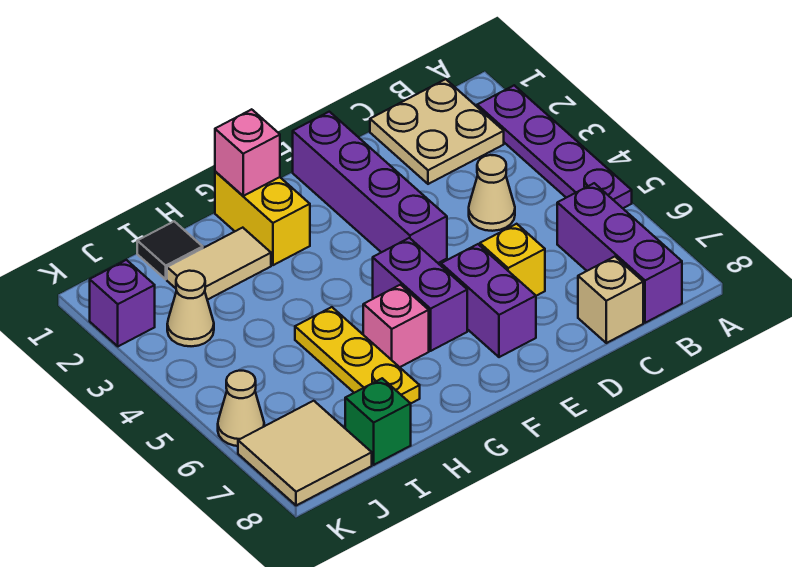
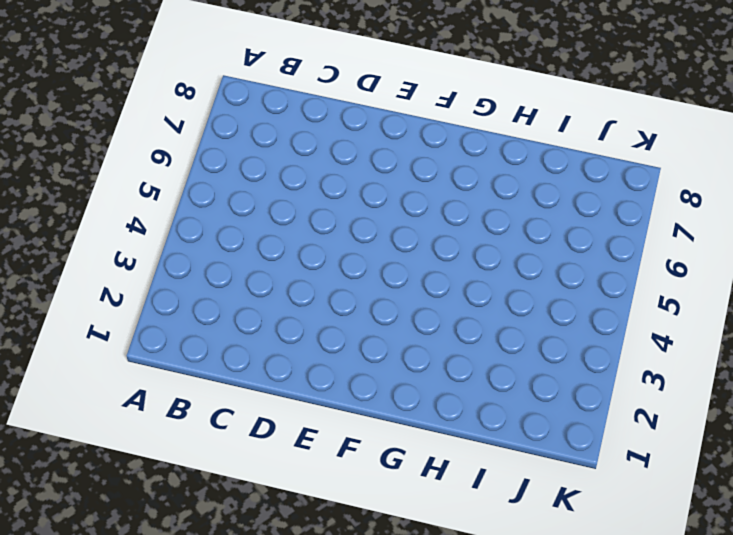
none -> purple 1x4 plate [477,85,632,208]
none -> tan 2x2 plate [370,79,504,184]
none -> purple 1x3 brick [557,183,682,323]

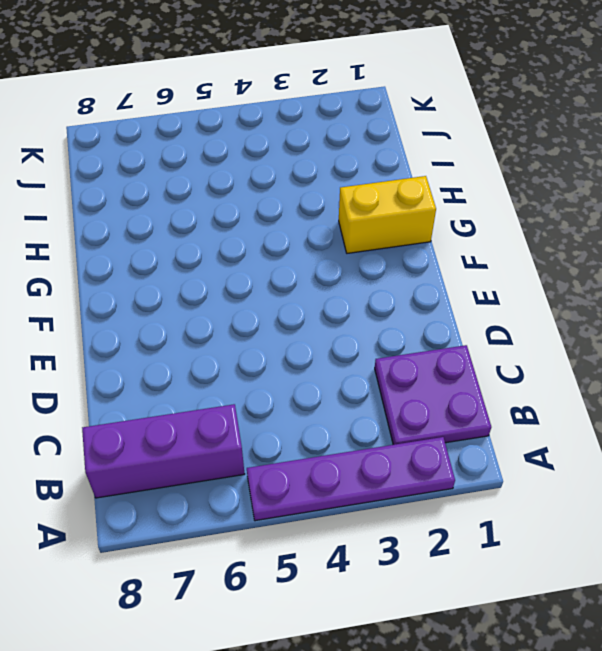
purple 2x2 plate [375,345,491,445] -> tan 2x2 plate [370,79,504,184]
none -> tan 1x1 cone [469,155,515,231]
none -> tan 1x1 brick [578,257,643,343]
none -> yellow 1x1 brick [480,224,545,296]

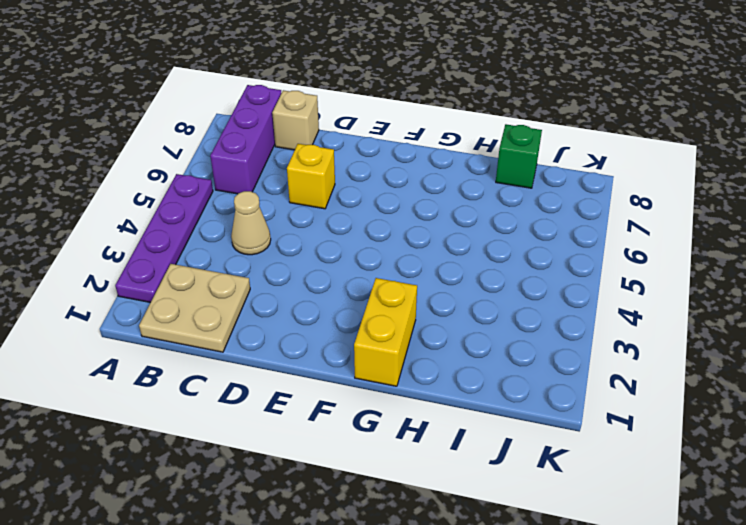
none -> purple 1x4 brick [293,112,447,263]
none -> purple 1x2 brick [441,244,536,357]
none -> purple 1x2 brick [373,238,467,351]

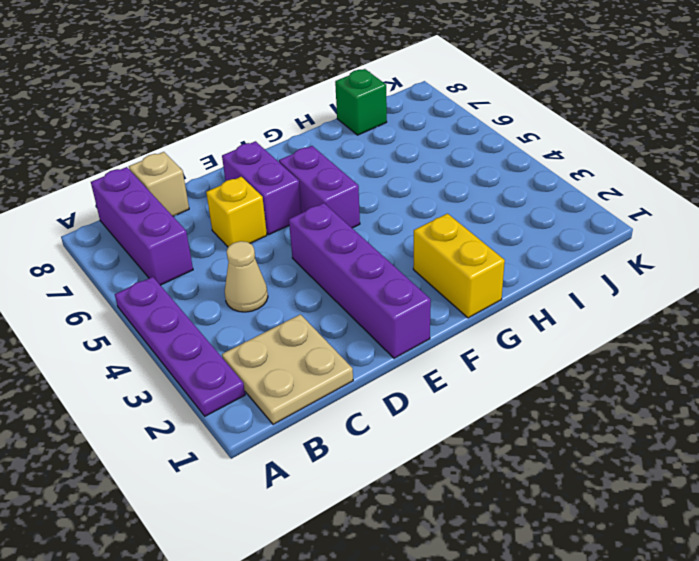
none -> pink 1x1 brick [363,285,429,367]
none -> tan 1x2 tile [167,228,271,300]
none -> yellow 1x3 plate [295,307,420,403]

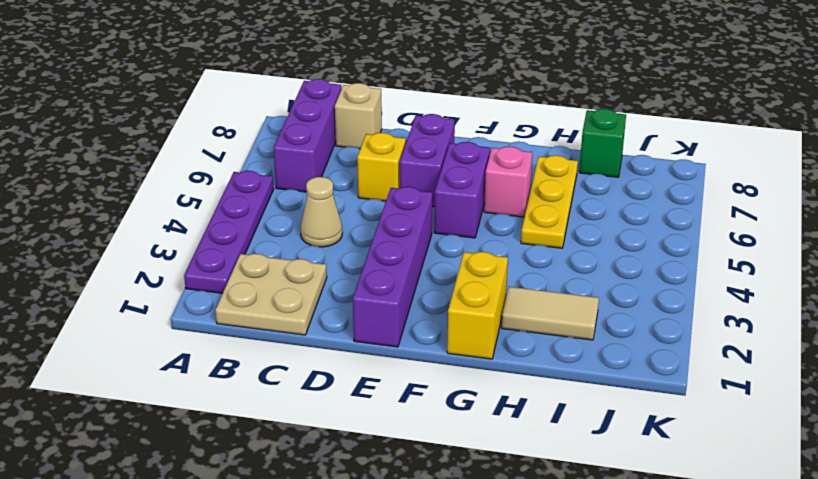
none -> black 1x1 tile [137,221,203,279]
none -> tan 1x1 cone [167,271,214,346]
none -> tan 2x2 tile [238,401,372,506]

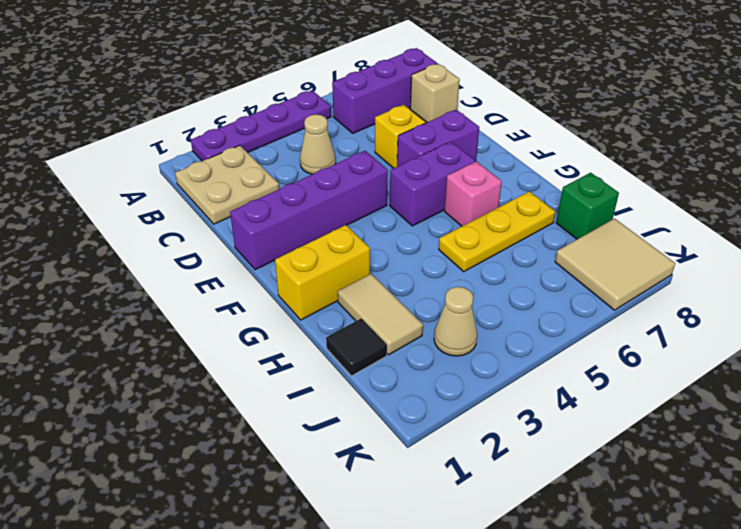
none -> purple 1x1 brick [90,260,155,346]
none -> tan 1x1 cone [218,371,264,446]
none -> pink 1x1 brick [215,109,280,196]

